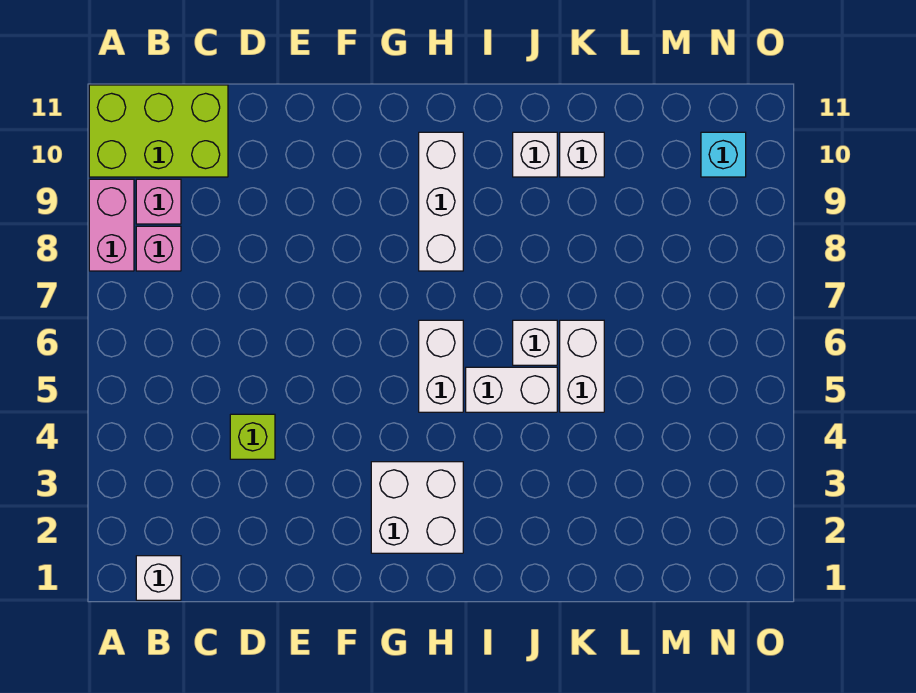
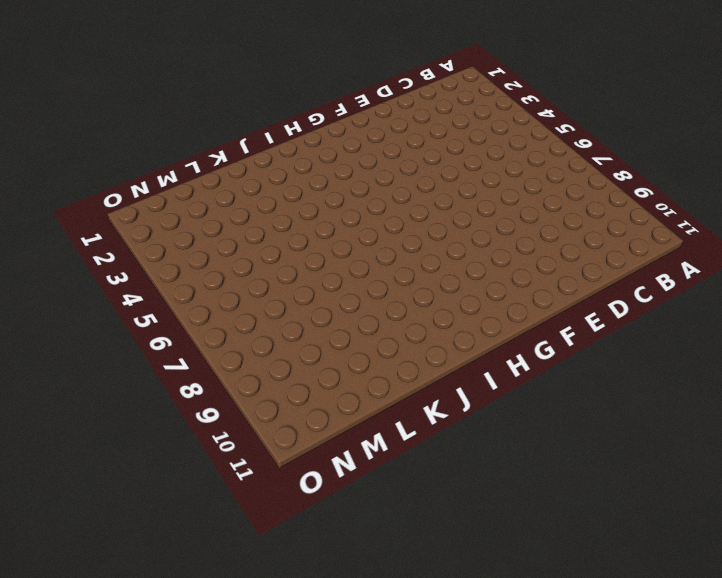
none -> pink 1x2 brick [89,179,134,271]
none -> lime 2x3 brick [89,85,228,177]
none -> white 1x1 brick [136,556,181,600]

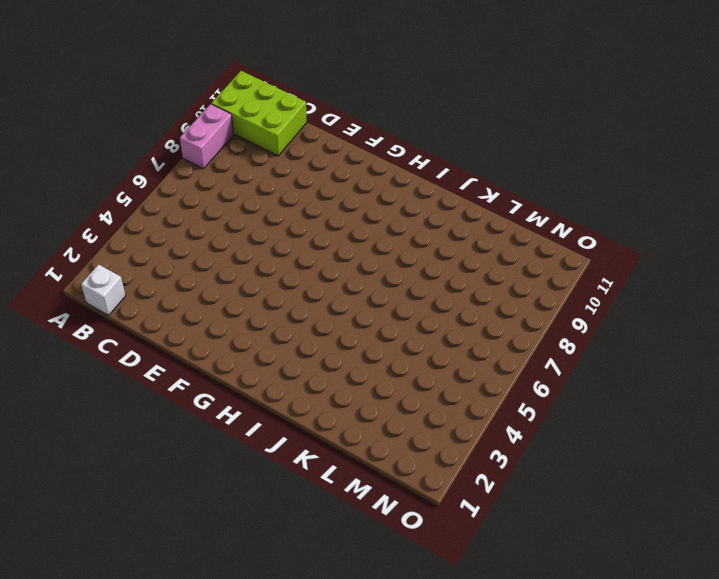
none -> pink 1x1 brick [136,226,181,271]
none -> pink 1x1 brick [136,179,181,224]
none -> lime 1x1 brick [230,414,275,459]

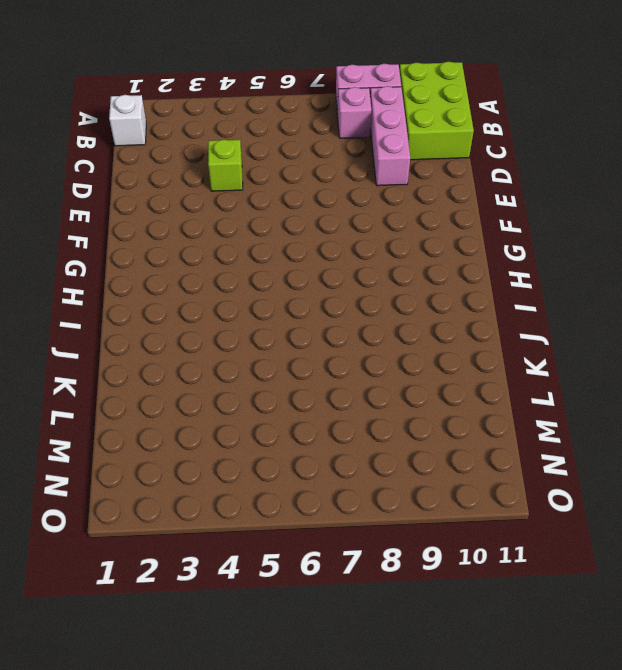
pink 1x3 brick [370,86,410,186] -> pink 1x1 brick [136,179,181,224]
none -> white 2x2 brick [371,462,463,553]
none -> white 1x2 brick [419,320,463,412]
none -> white 1x3 brick [419,132,463,271]

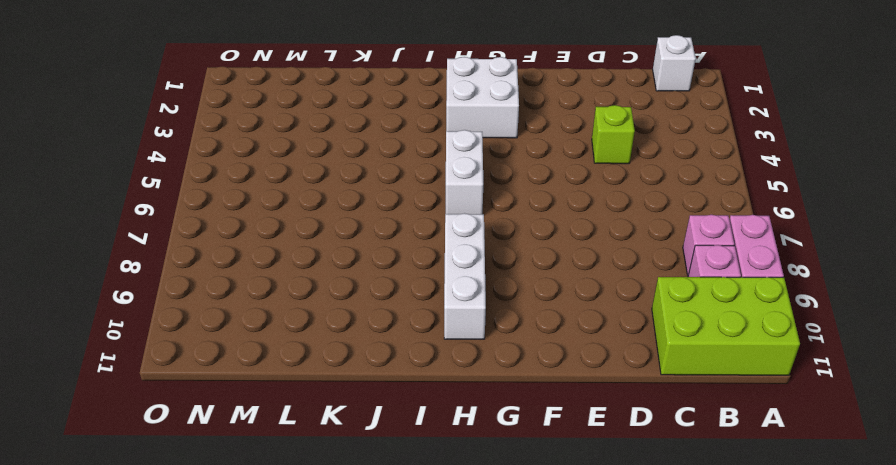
none -> white 1x2 brick [466,367,557,412]
none -> white 1x1 brick [513,320,557,365]
none -> white 1x1 brick [513,132,557,177]

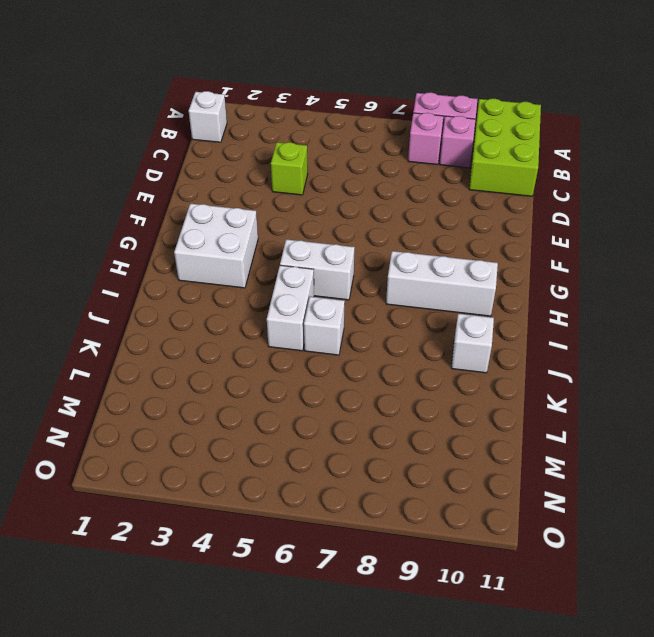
none -> white 1x2 brick [560,320,604,412]
none -> white 1x1 brick [560,132,604,177]
none -> cyan 1x1 brick [701,132,746,177]

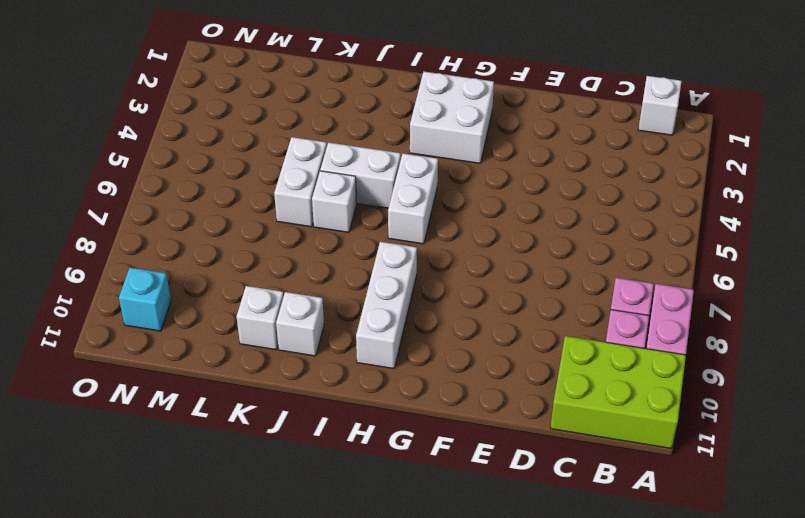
none -> lime 1x1 brick [230,414,275,459]

